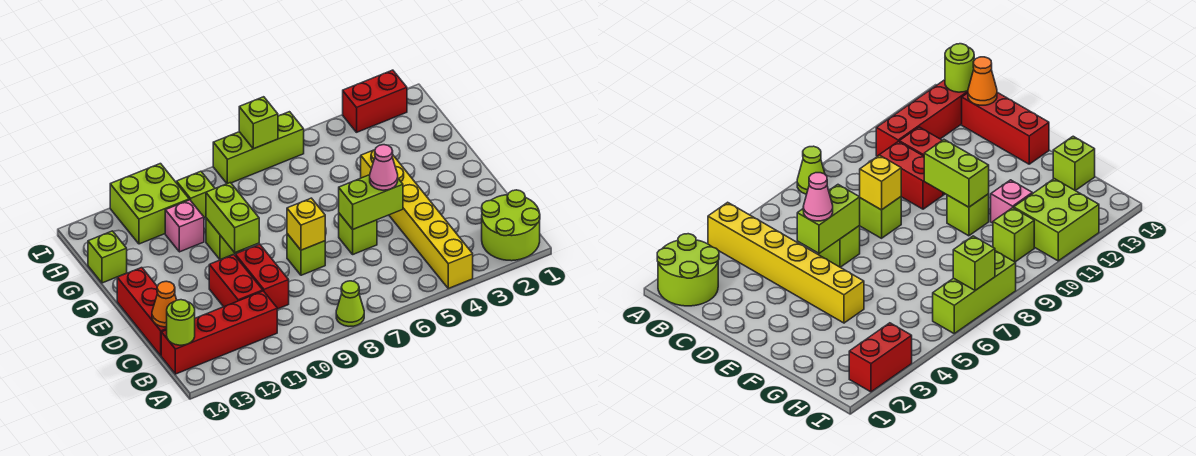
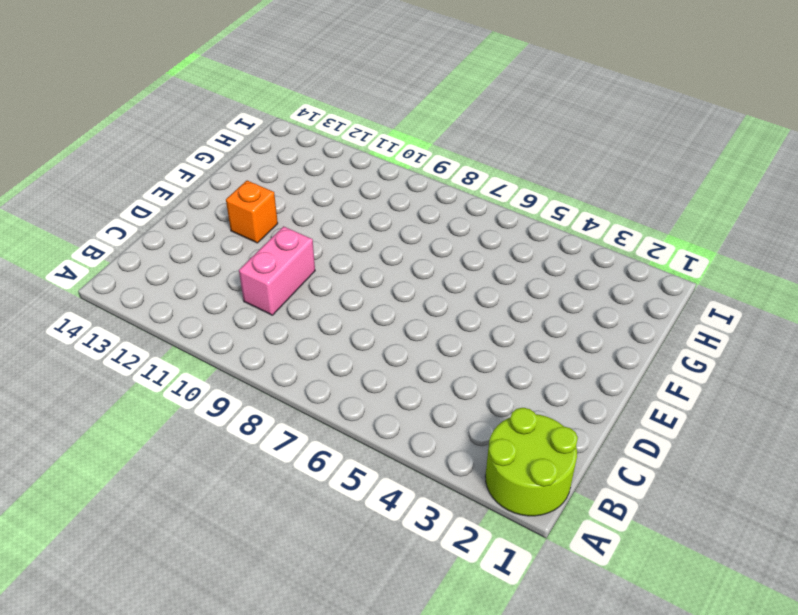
pink 1x2 brick [239,226,315,315] -> red 1x2 brick [235,244,289,309]
orange 1x1 brick [226,181,278,243] -> none
none -> yellow 1x6 brick [361,150,473,288]
none -> lime 1x1 cone [336,281,364,326]
none -> red 1x4 brick [161,291,277,374]

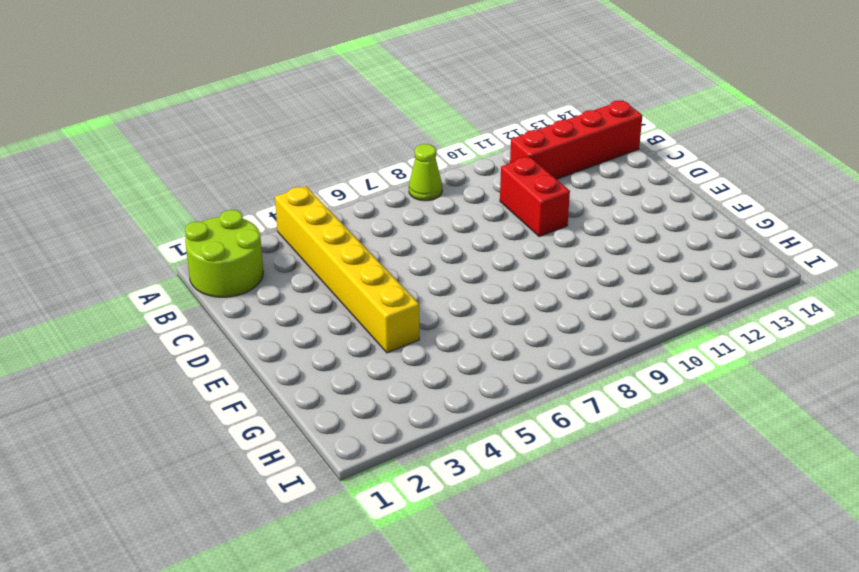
none -> red 1x2 brick [209,255,263,307]
none -> red 1x3 brick [117,268,167,356]
none -> lime 1x1 brick [339,213,377,254]

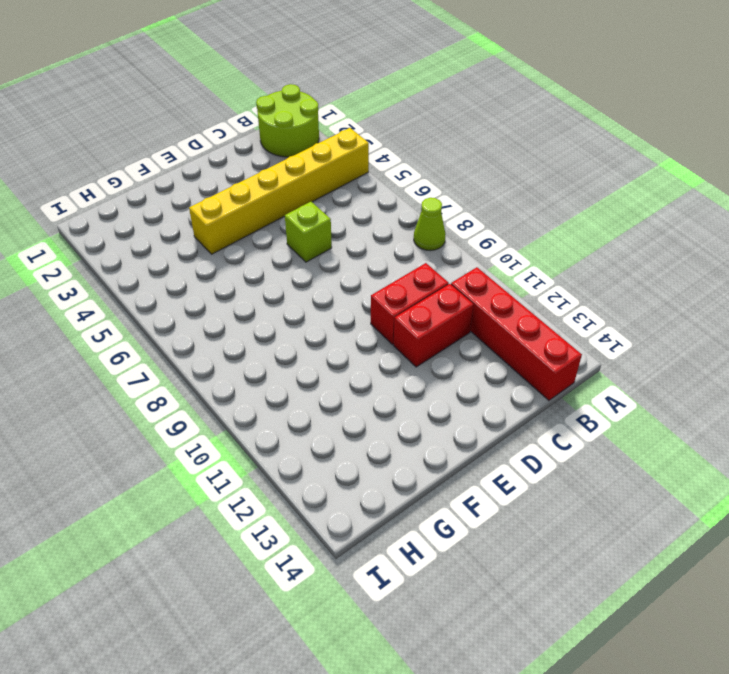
none -> red 1x3 brick [117,268,167,356]
none -> lime 1x1 brick [287,234,325,275]
none -> lime 1x1 brick [206,218,244,260]

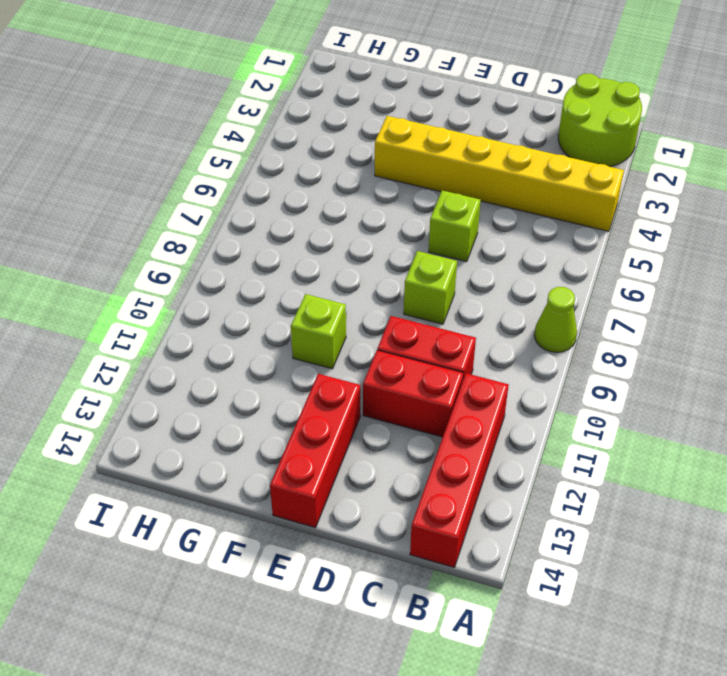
red 1x3 brick [270,374,360,528] -> red 1x3 brick turned to [117,268,167,356]
none -> pink 1x1 brick [165,200,204,252]
none -> lime 1x1 brick [88,231,127,283]
none -> lime 1x1 brick [177,171,215,218]

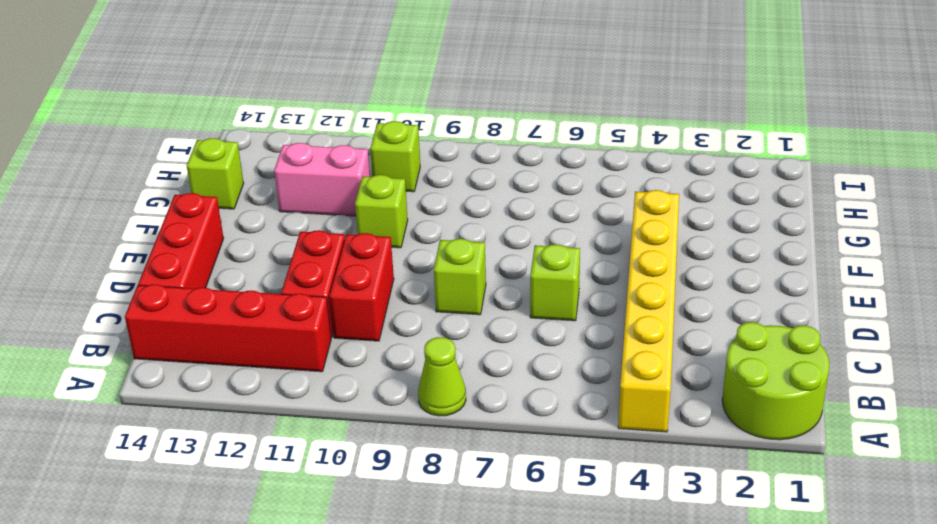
pink 1x2 brick [274,143,370,216] -> pink 1x1 brick [165,200,204,252]
none -> lime 2x2 brick [110,164,189,244]
none -> red 1x2 brick [343,70,407,132]
none -> lime 1x3 brick [213,112,304,183]

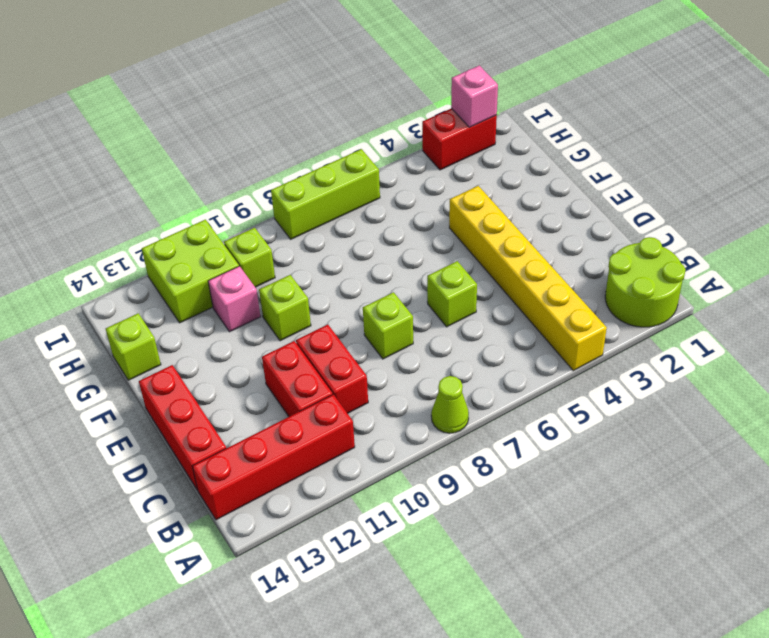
pink 1x1 brick [451,65,498,127] -> none
none -> lime 1x1 round brick [167,300,195,345]
none -> orange 1x1 cone [152,281,176,327]
none -> lime 1x2 brick [339,175,403,229]

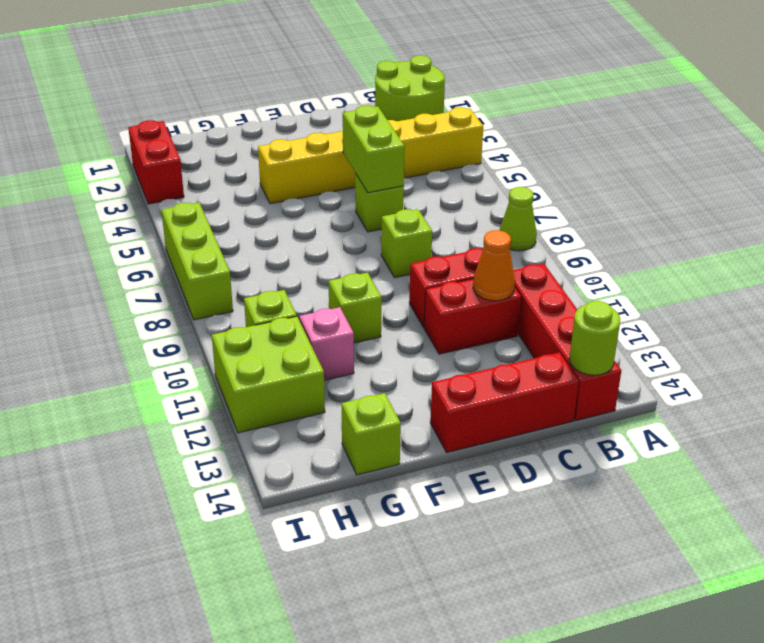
orange 1x1 cone [473,230,515,301] -> orange 1x1 cone moved to [152,281,176,327]
none -> yellow 1x1 brick [287,198,325,250]
none -> lime 1x2 brick [206,183,259,252]
none -> lime 1x1 brick [239,97,278,149]

